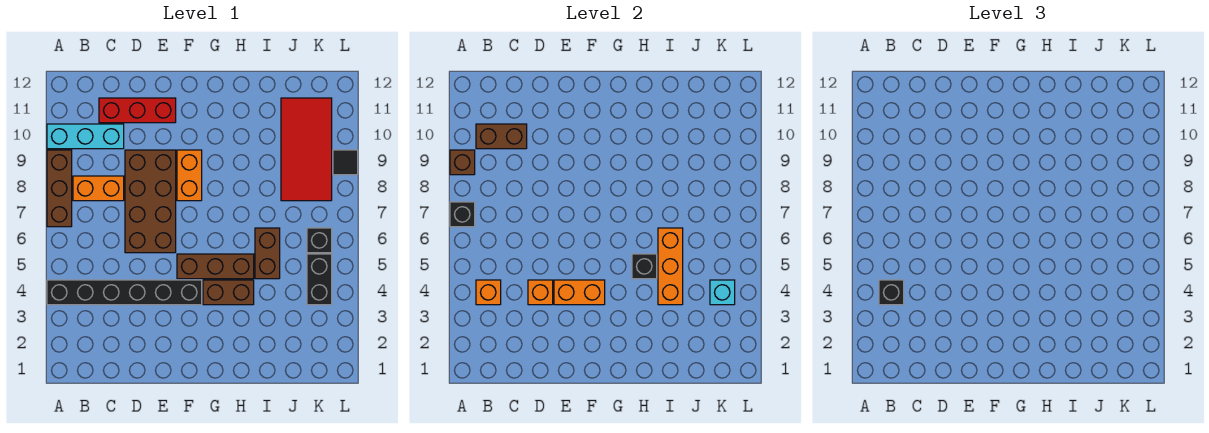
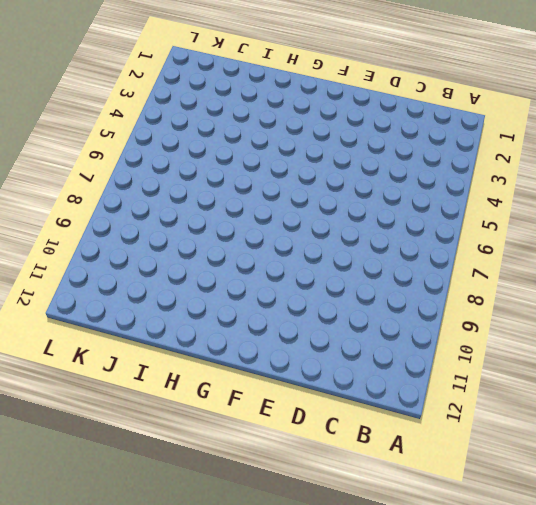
none -> black 1x6 brick [47,280,202,305]
none -> brown 1x3 brick [47,150,72,227]
none -> cyan 1x3 brick [47,124,124,149]

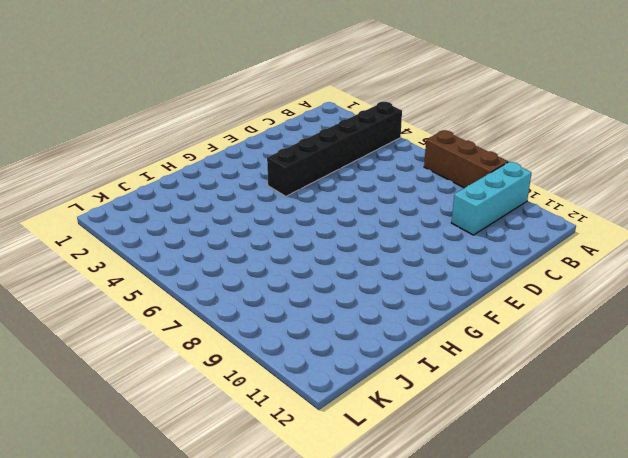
none -> orange 1x2 brick [73,176,124,201]
none -> red 1x3 brick [99,98,176,123]
none -> brown 2x4 brick [125,150,176,253]

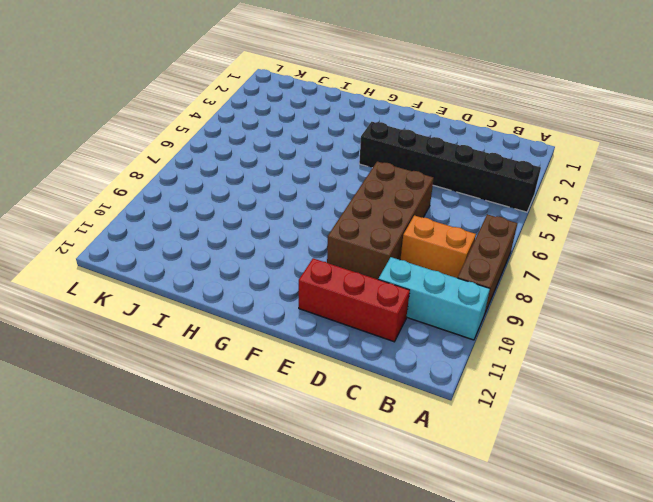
none -> brown 1x3 brick [177,254,254,279]
none -> orange 1x2 brick [177,150,202,201]
none -> brown 1x2 brick [203,280,254,305]

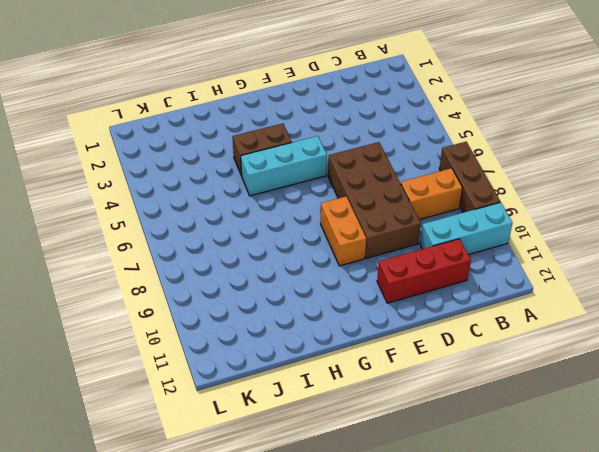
cyan 1x3 brick [241,136,327,196] -> brown 1x3 brick [177,254,254,279]
none -> black 1x6 brick [47,280,202,305]
none -> brown 1x2 brick [255,228,280,279]
none -> red 2x4 tile [281,98,332,201]

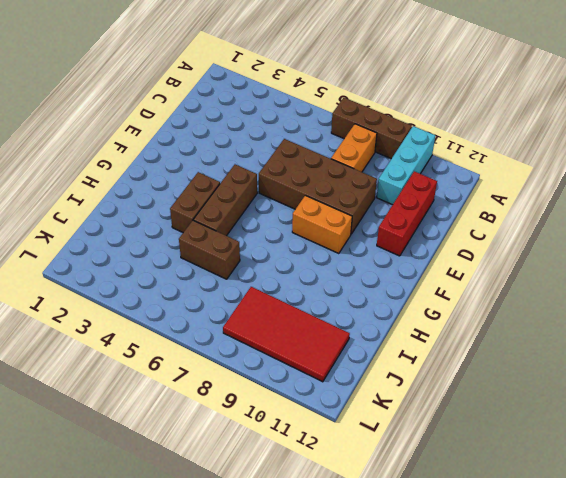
none -> black 1x6 brick [47,280,202,305]
none -> black 1x2 brick [307,254,332,305]
none -> black 1x1 brick [307,228,332,253]

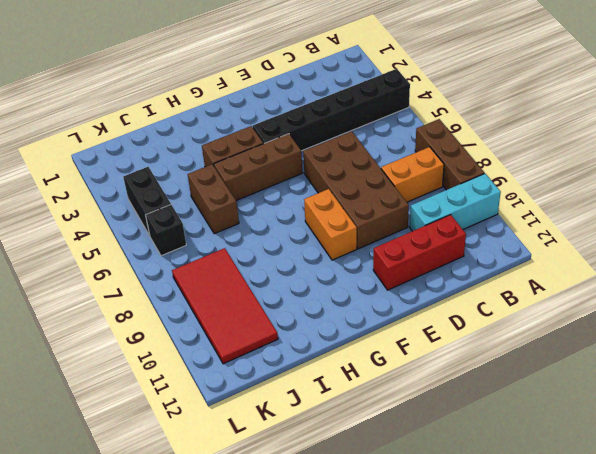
none -> black 1x1 tile [333,150,358,175]
none -> black 1x1 brick [450,202,475,227]
none -> brown 1x1 brick [450,150,475,175]

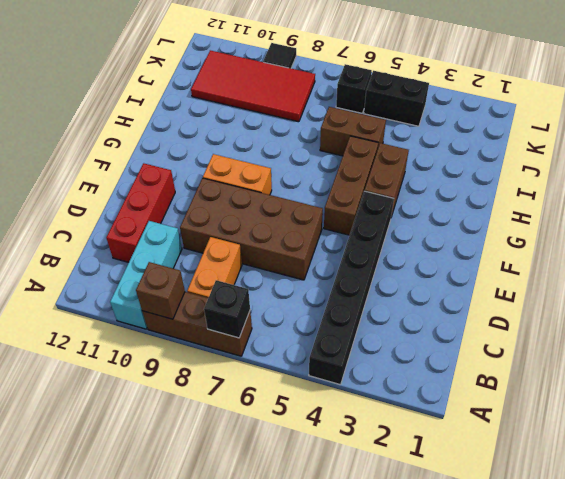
none -> orange 1x1 brick [476,280,501,305]
none -> brown 1x2 brick [476,124,527,149]
none -> orange 1x1 brick [528,280,553,305]

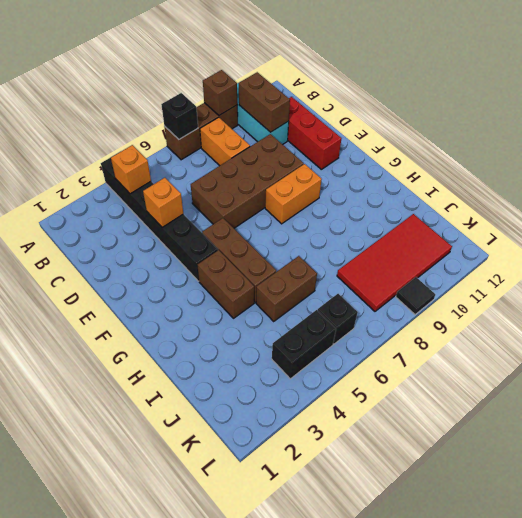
none -> orange 1x2 brick [554,280,605,305]
none -> black 1x1 brick [632,254,657,279]
none -> orange 1x3 brick [658,228,683,305]

